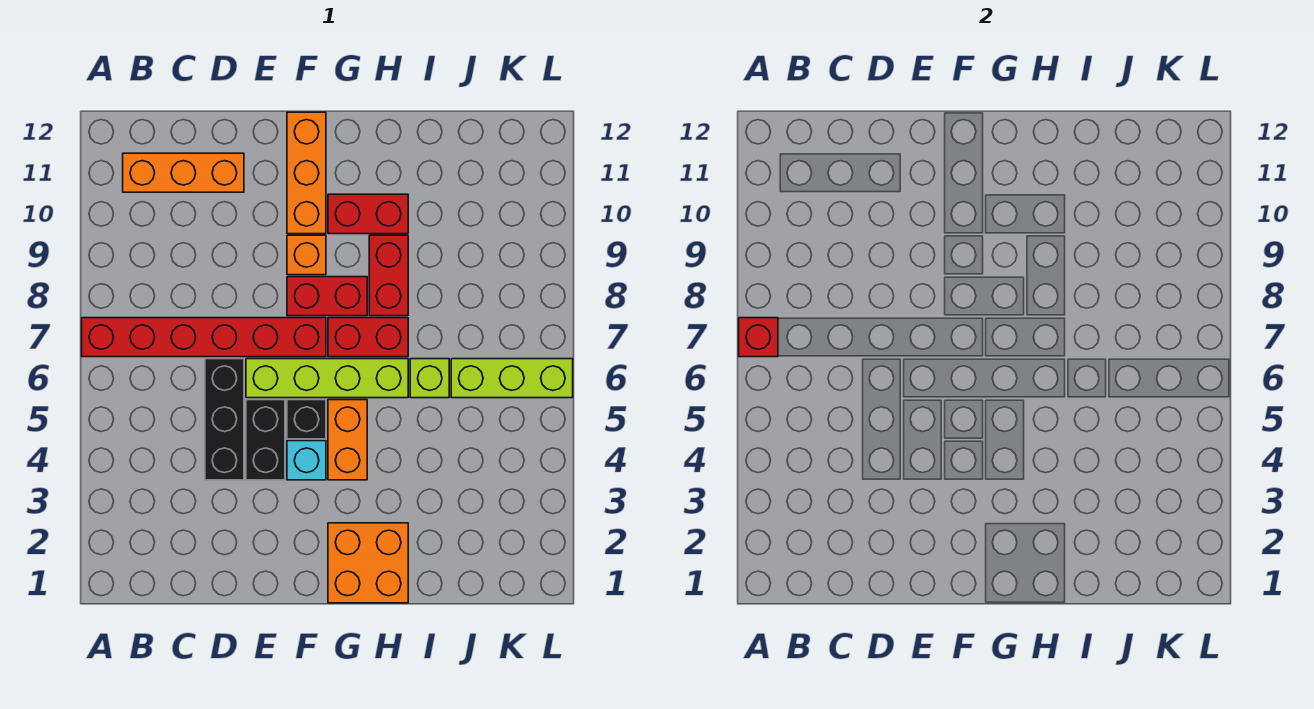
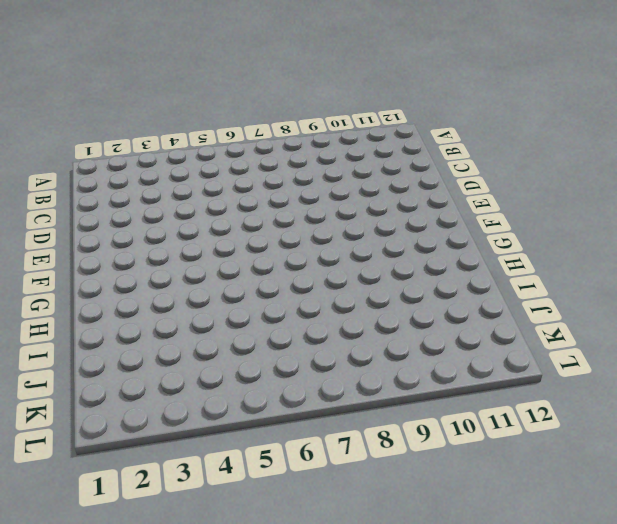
none -> red 1x6 brick [82,318,326,357]
none -> orange 1x3 brick [123,153,244,192]
none -> black 1x3 brick [205,359,244,480]

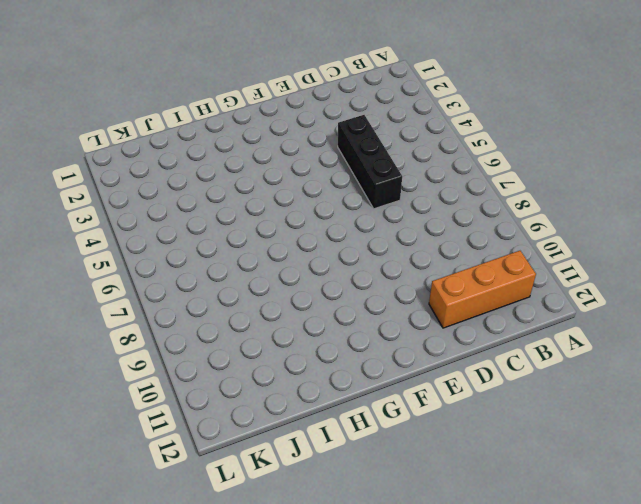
none -> red 1x6 brick [82,318,326,357]
none -> black 1x2 brick [246,400,285,480]
none -> lime 1x4 brick [246,359,408,398]

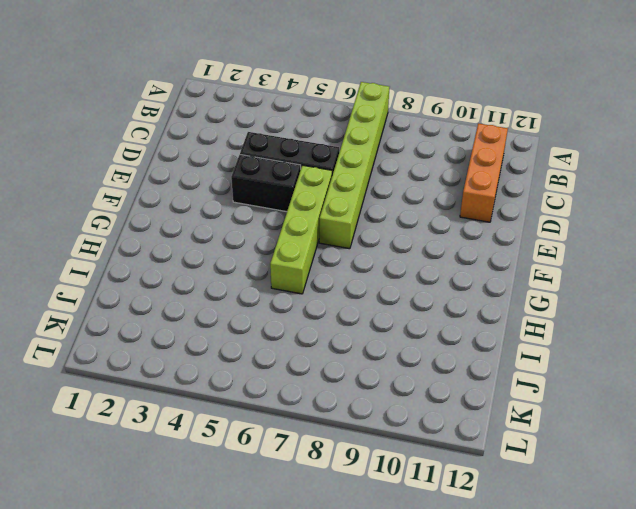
lime 1x6 brick [319,82,389,249] -> red 1x6 brick [82,318,326,357]
none -> cyan 1x1 brick [287,441,326,480]
none -> black 1x1 brick [287,400,326,439]
none -> red 1x2 brick [287,277,367,316]

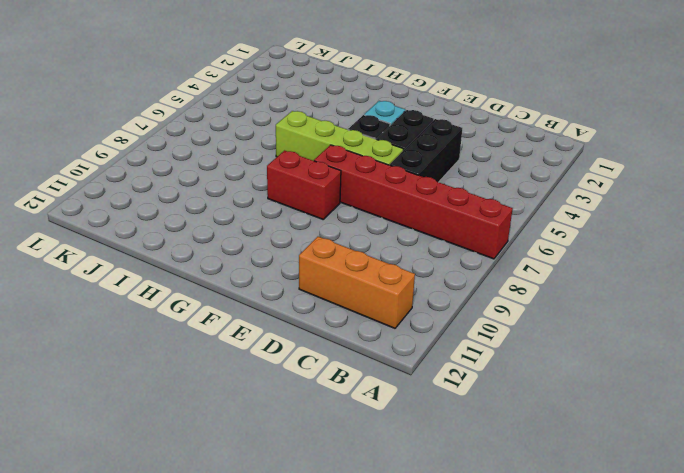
none -> orange 1x1 brick [287,235,326,275]
none -> orange 1x3 brick [287,112,326,234]
none -> orange 2x2 brick [328,523,408,603]

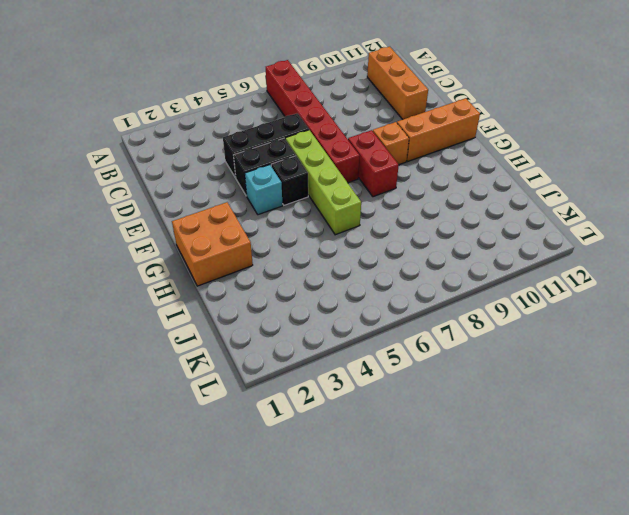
none -> orange 1x2 brick [328,400,367,480]
none -> red 1x2 brick [328,318,408,357]
none -> red 1x2 brick [328,194,408,234]

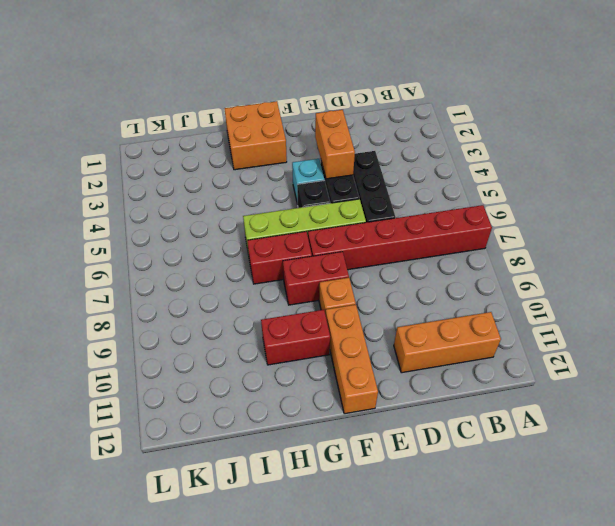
orange 1x2 brick [315,110,355,179] -> orange 1x2 brick moved to [328,400,367,480]
none -> red 1x2 brick [369,235,408,316]
none -> lime 1x1 brick [410,359,449,398]
none -> lime 1x3 brick [451,359,573,398]

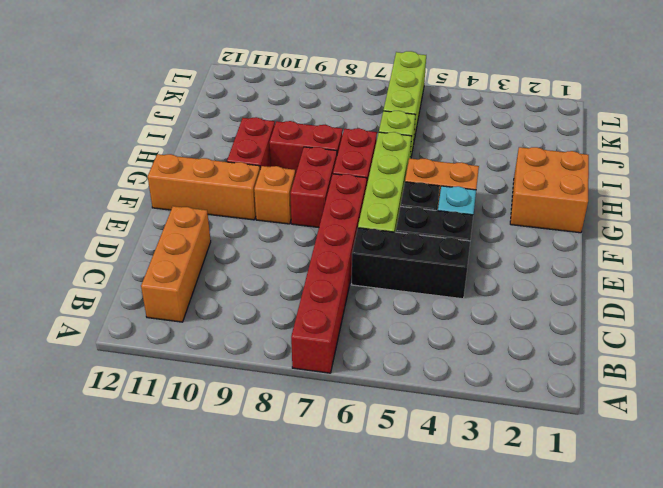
none -> red 1x1 brick [739,318,778,357]

